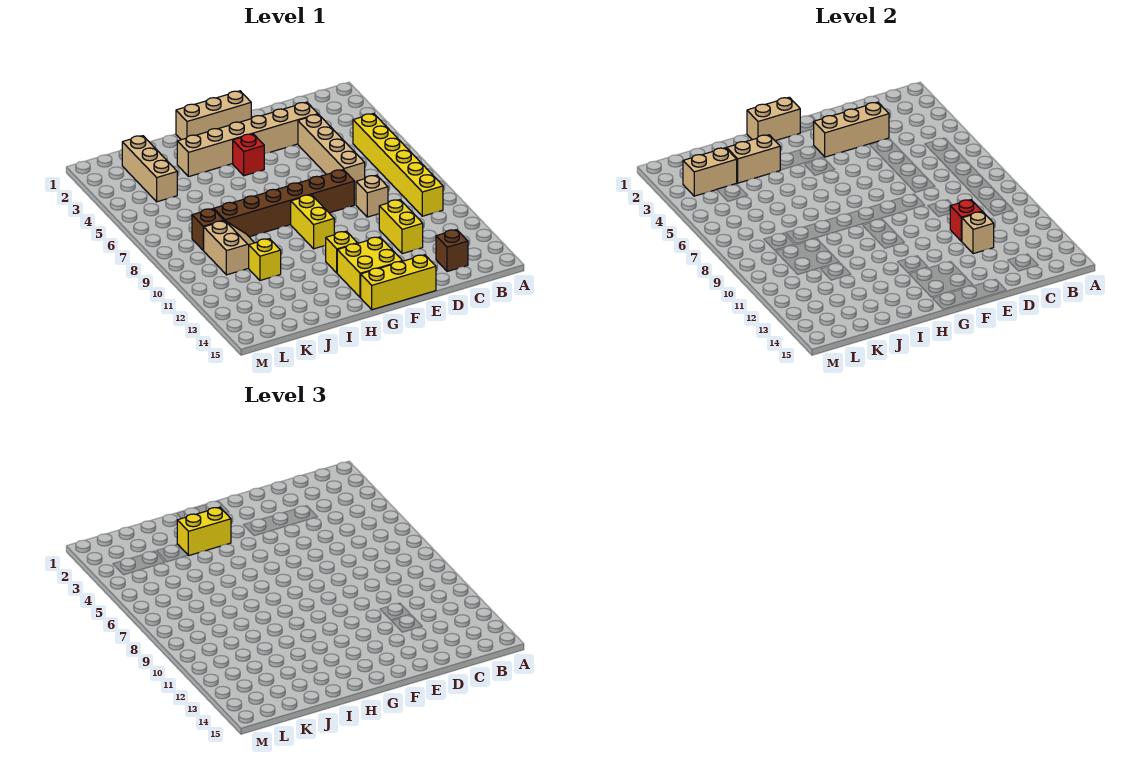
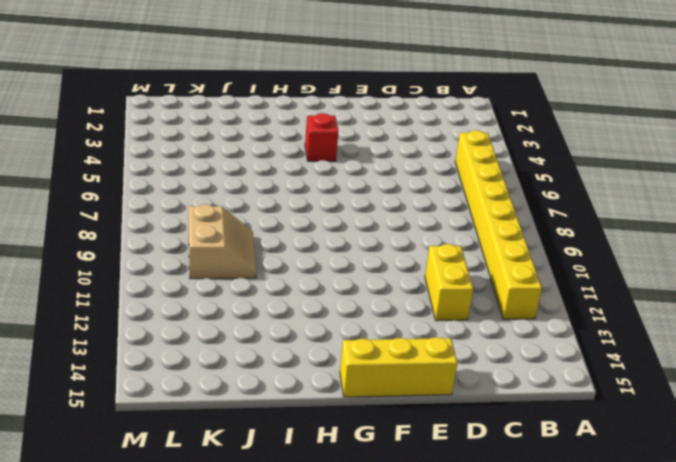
yellow 1x8 brick [455,130,542,319] -> yellow 1x6 brick [353,114,443,216]
none -> brown 1x1 brick [436,230,468,272]
none -> tan 1x6 brick [177,102,318,177]
none -> tan 1x4 brick [298,114,365,190]

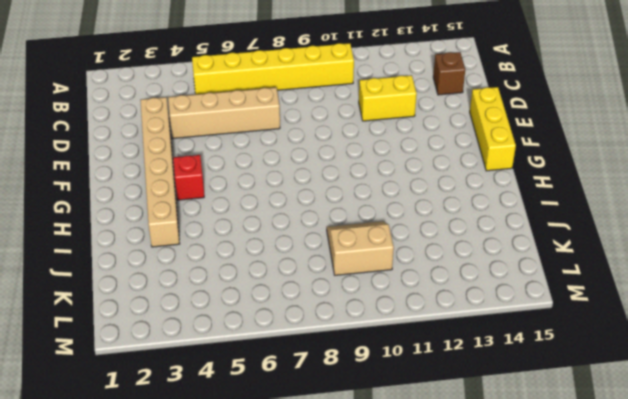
none -> tan 1x1 brick [356,175,388,217]
none -> brown 1x6 brick [214,170,354,237]
none -> tan 1x3 brick [176,91,251,140]

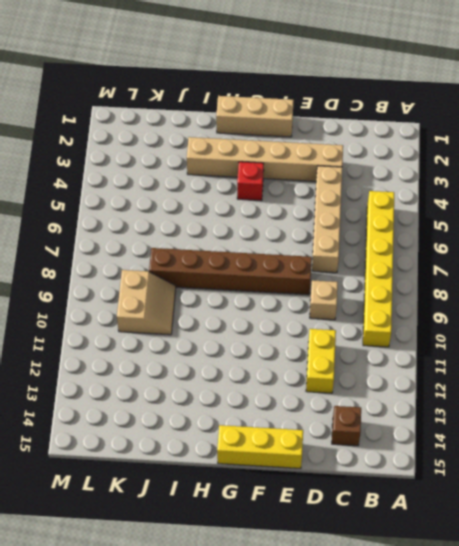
none -> yellow 2x2 brick [337,237,402,298]
none -> yellow 1x2 brick [291,195,334,249]
none -> yellow 1x1 brick [326,231,358,273]

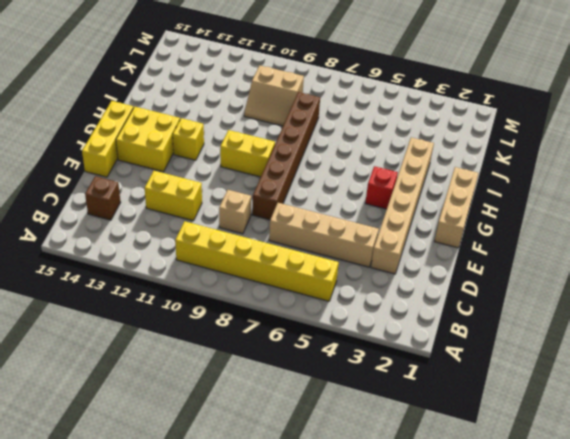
none -> yellow 1x1 brick [249,239,281,280]
none -> tan 1x3 brick [122,136,177,202]
none -> brown 1x1 brick [192,209,224,250]

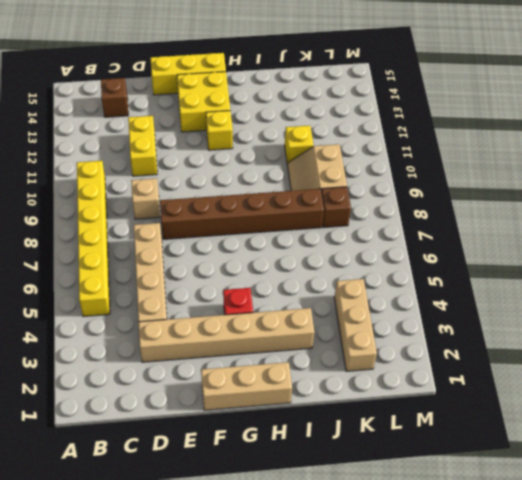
none -> yellow 1x2 brick [291,195,334,249]
none -> tan 1x3 brick [814,102,889,157]
none -> red 1x1 brick [950,200,982,241]

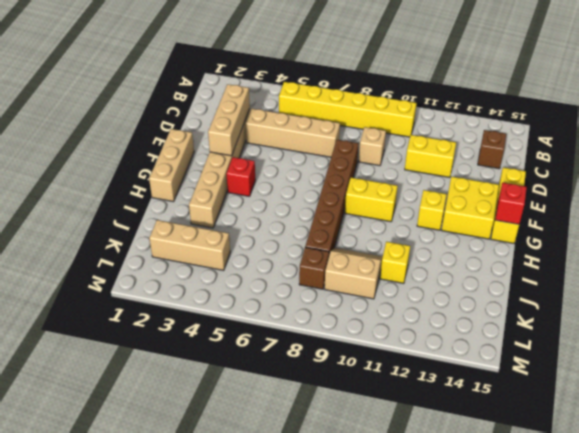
red 1x1 brick [495,183,527,224] -> red 1x1 brick moved to [950,200,982,241]
none -> tan 1x1 brick [962,212,994,254]
none -> tan 1x2 brick [747,97,800,141]
none -> tan 1x2 brick [727,135,780,183]

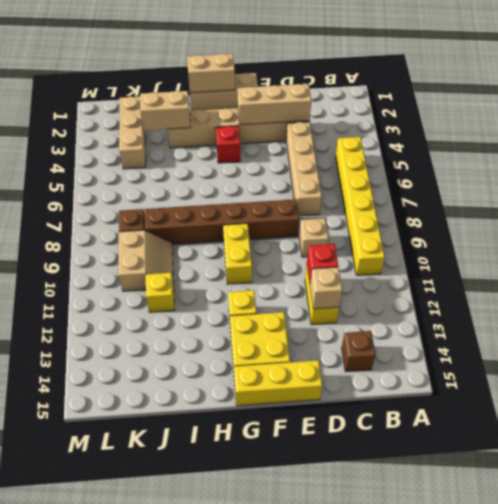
none -> tan 1x2 brick [683,148,737,196]
none -> yellow 1x2 brick [177,507,231,556]

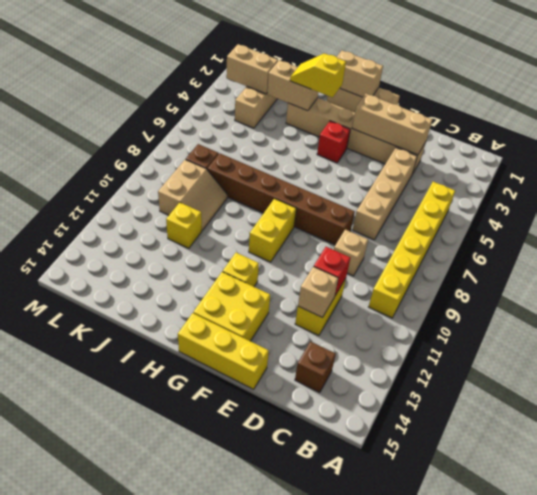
yellow 1x2 slope [290,53,346,97] -> yellow 1x2 brick [177,507,231,556]

